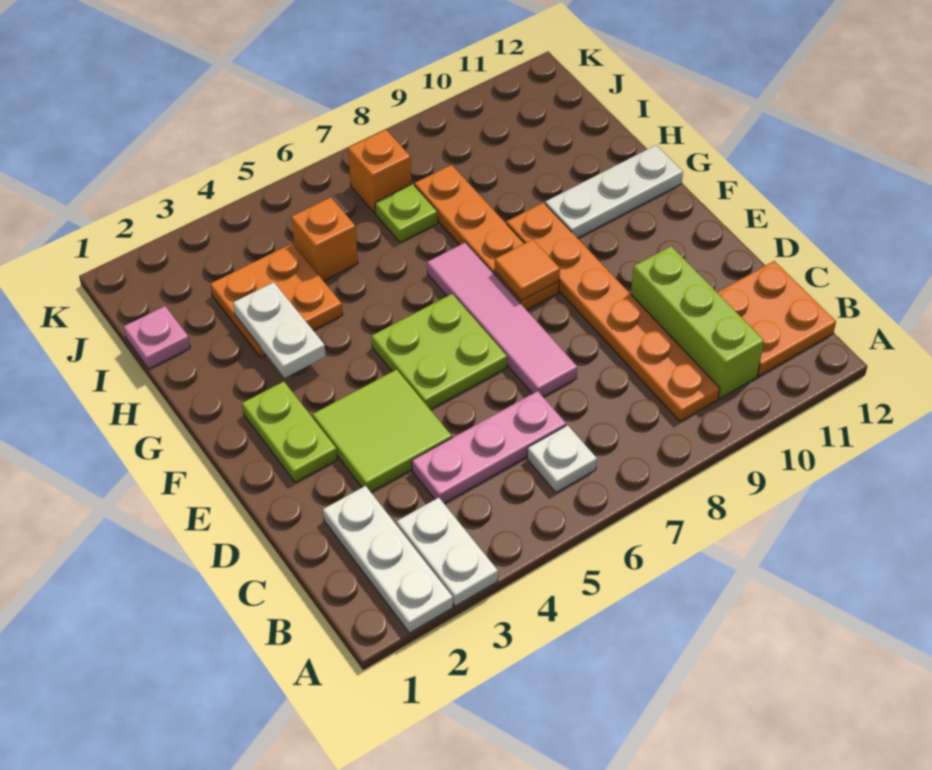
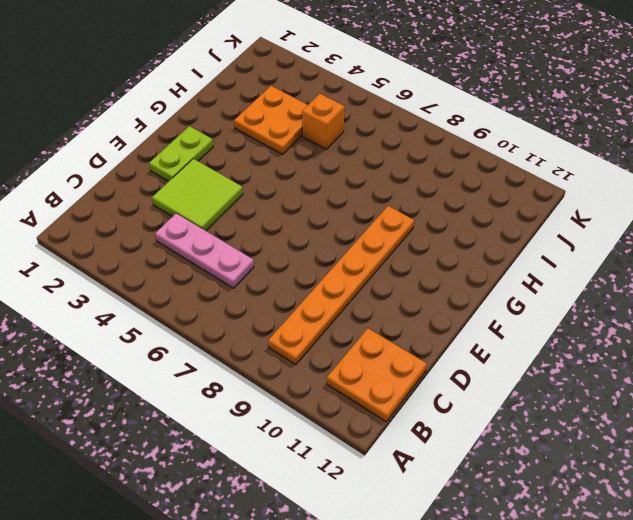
none -> white 1x3 plate [323,486,453,633]
none -> white 1x2 plate [397,498,498,606]
none -> white 1x1 plate [527,425,597,493]

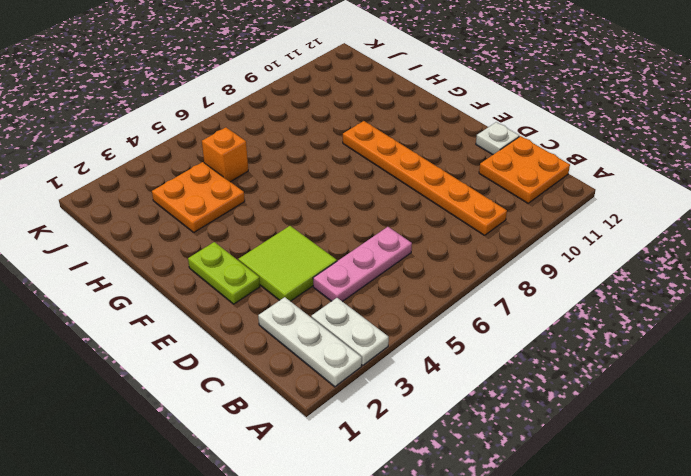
white 1x1 plate [476,122,519,154] -> white 1x1 plate moved to [527,425,597,493]
none -> lime 1x3 brick [631,246,764,398]
none -> pink 1x4 tile [427,243,577,397]
none -> lime 2x2 plate [372,294,507,409]

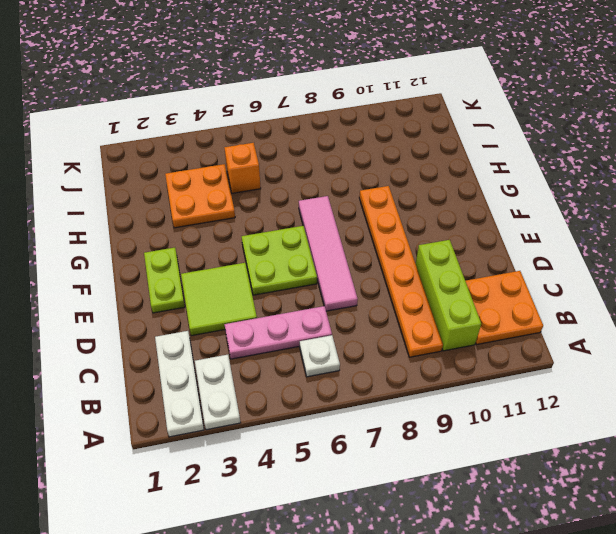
none -> orange 1x4 plate [415,165,559,310]
none -> white 1x3 plate [545,145,683,238]
none -> pink 1x1 plate [124,306,190,369]

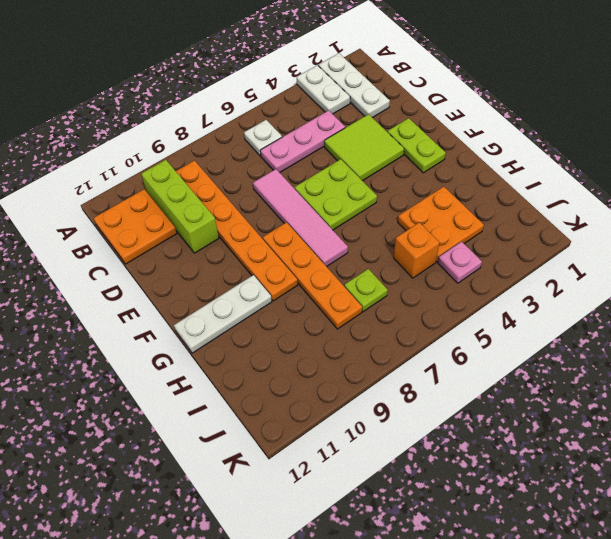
pink 1x1 plate [438,242,482,283] -> pink 1x1 plate moved to [124,306,190,369]
none -> orange 1x1 brick [348,130,411,213]
none -> orange 1x1 tile [495,239,560,301]
none -> white 1x2 plate [233,282,326,378]

